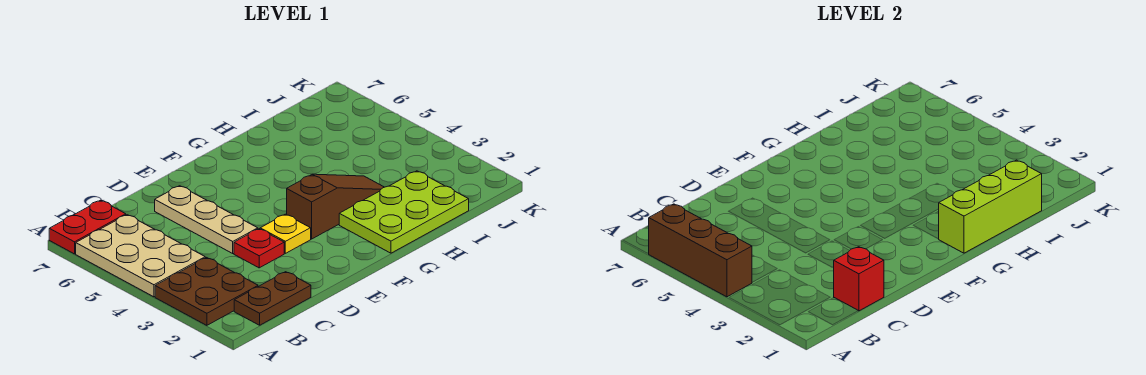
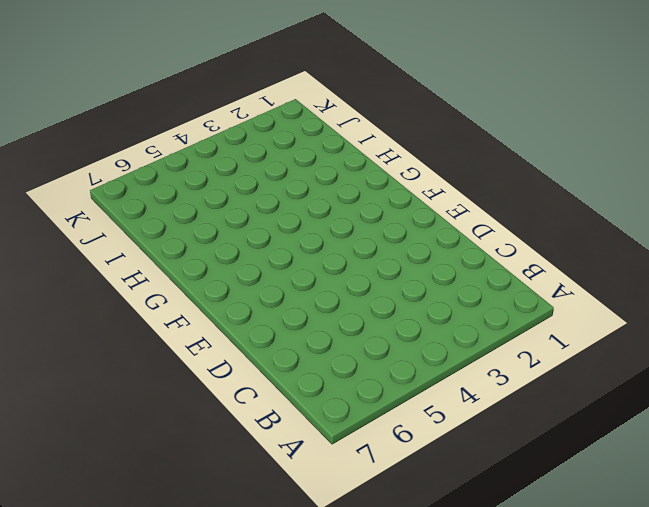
none -> brown 2x2 plate [155,258,258,325]
none -> tan 2x3 plate [76,215,205,297]
none -> red 1x2 plate [49,200,126,254]

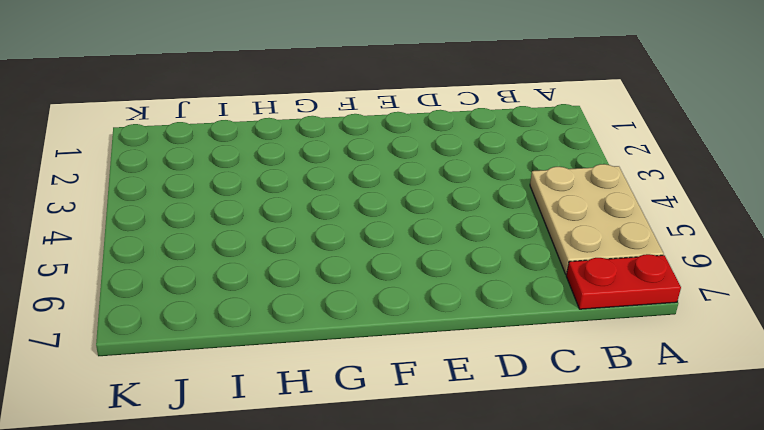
none -> brown 2x2 plate [155,258,258,325]
none -> brown 1x2 plate [234,272,311,325]
none -> red 1x1 plate [234,229,284,268]

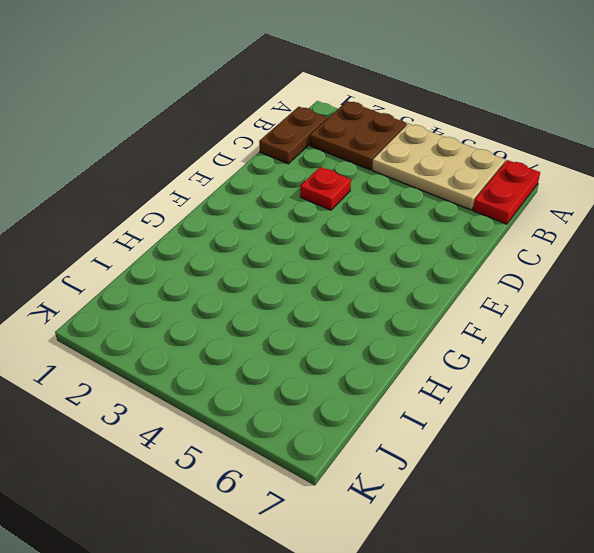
none -> tan 1x3 plate [155,186,258,253]
none -> yellow 1x1 plate [260,214,311,253]
none -> brown 1x3 slope [287,174,384,239]

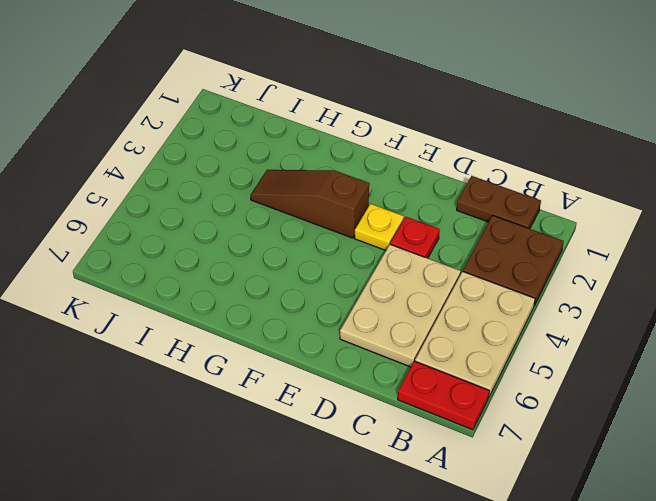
tan 2x3 plate [340,244,461,367] -> tan 1x3 plate [155,186,258,253]
none -> lime 2x3 plate [339,171,469,253]
none -> brown 1x3 brick [649,204,752,297]
none -> red 1x1 brick [834,247,884,311]

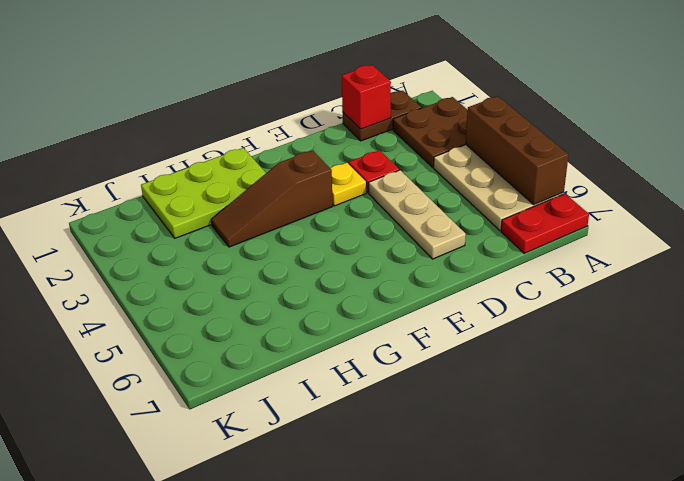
none -> lime 1x3 brick [939,160,1042,253]

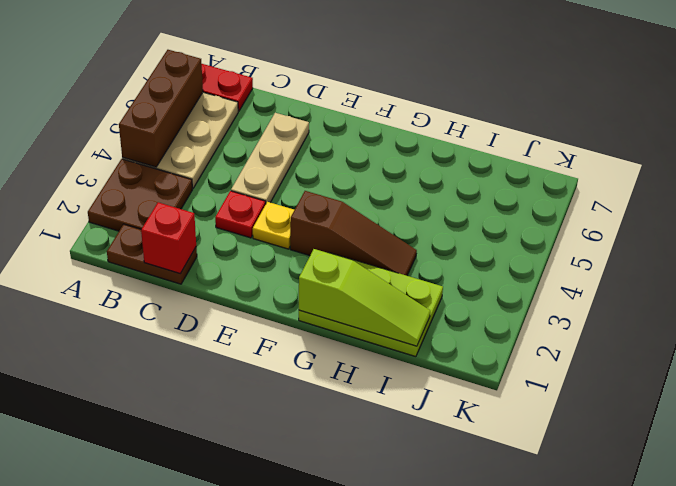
lime 1x3 slope [299,249,430,346] -> lime 1x3 brick [939,160,1042,253]

